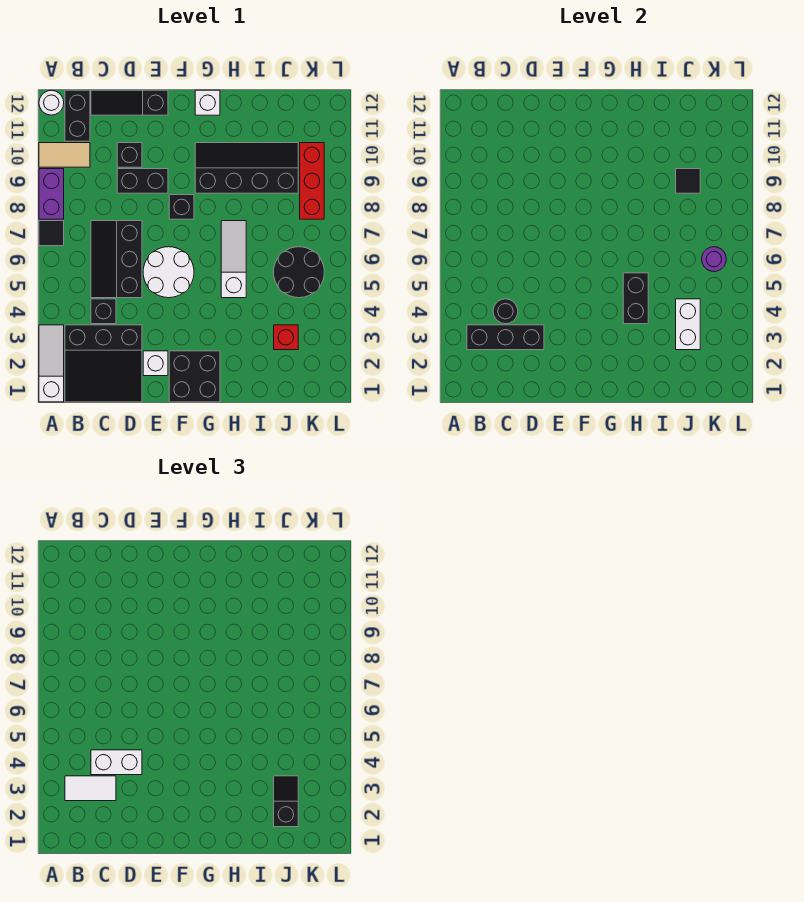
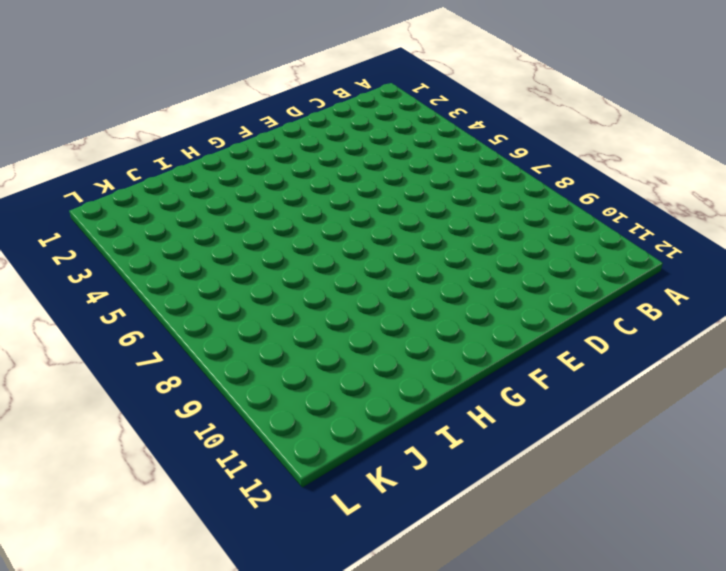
none -> white 1x3 slope [39,325,64,402]
none -> black 1x1 tile [39,221,64,246]
none -> purple 1x2 brick [39,169,64,219]
none -> tan 1x2 tile [39,143,90,167]

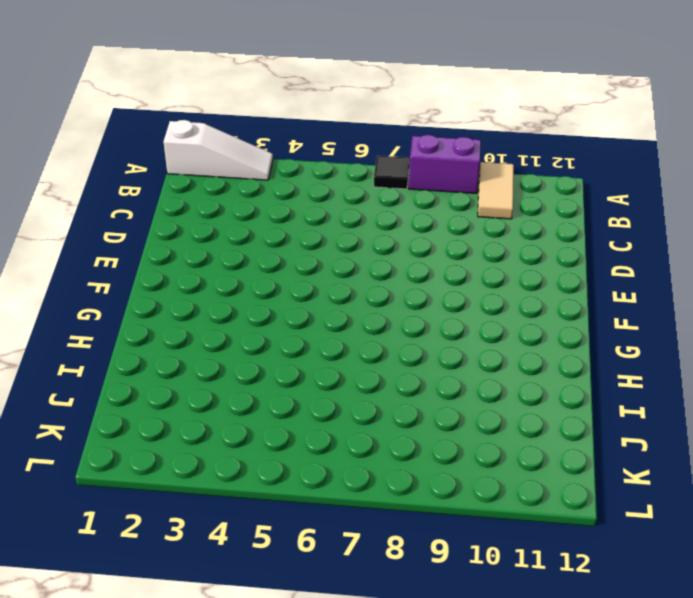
none -> white 1x1 round brick [39,90,64,115]
none -> black 3x3 slope [65,325,142,402]
none -> black 1x2 brick [65,90,90,141]
none -> black 1x1 brick [91,299,116,324]

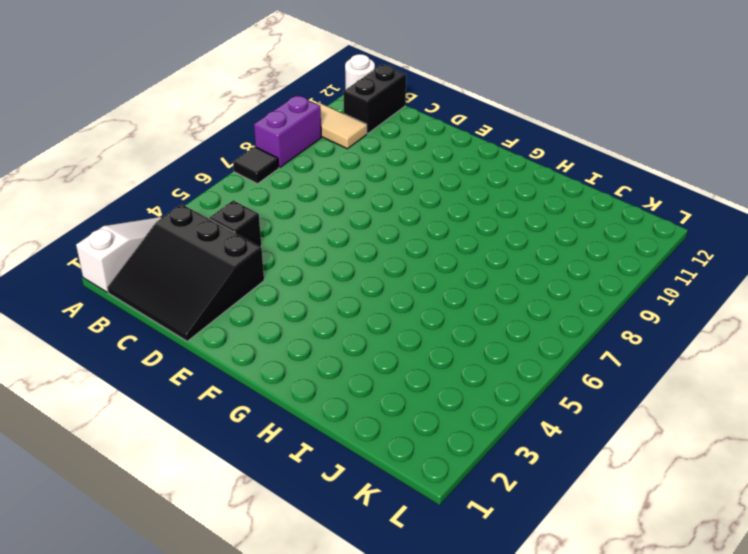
none -> black 2x3 slope [91,221,142,298]
none -> black 1x3 slope [91,90,168,115]
none -> black 1x2 brick [117,169,168,193]
none -> black 1x1 brick [117,143,142,167]

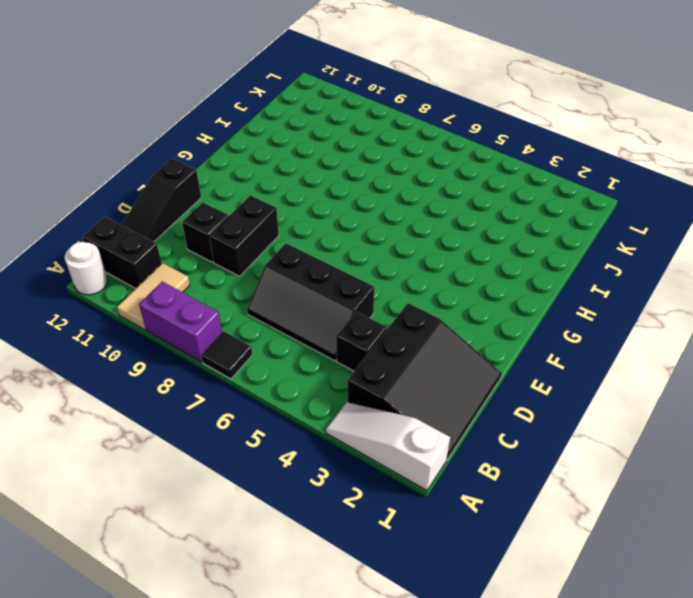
none -> white 1x1 brick [143,351,168,376]
none -> white 2x2 round brick [143,247,194,298]
none -> black 2x2 brick [169,351,220,402]
none -> black 1x1 brick [169,195,194,219]

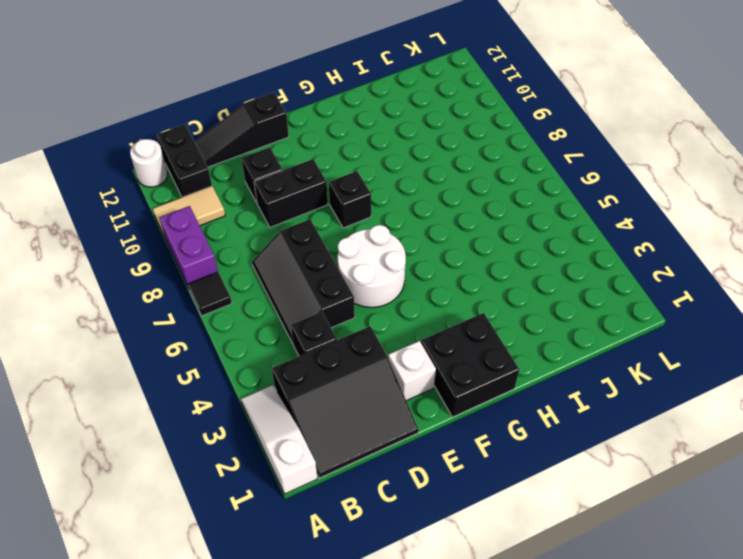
none -> black 2x4 slope [195,143,298,193]
none -> white 1x1 brick [195,90,220,115]
none -> white 1x3 slope [221,221,246,298]
none -> red 1x1 brick [274,325,298,350]

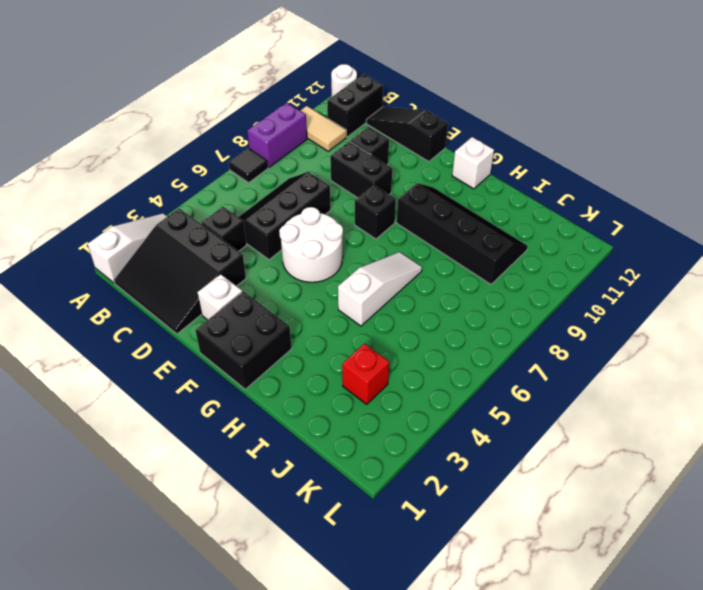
none -> black 2x2 round brick [274,247,324,298]
none -> red 1x3 brick [300,143,324,219]
none -> black 1x3 brick [467,325,544,350]
none -> black 1x1 round brick [493,299,518,324]

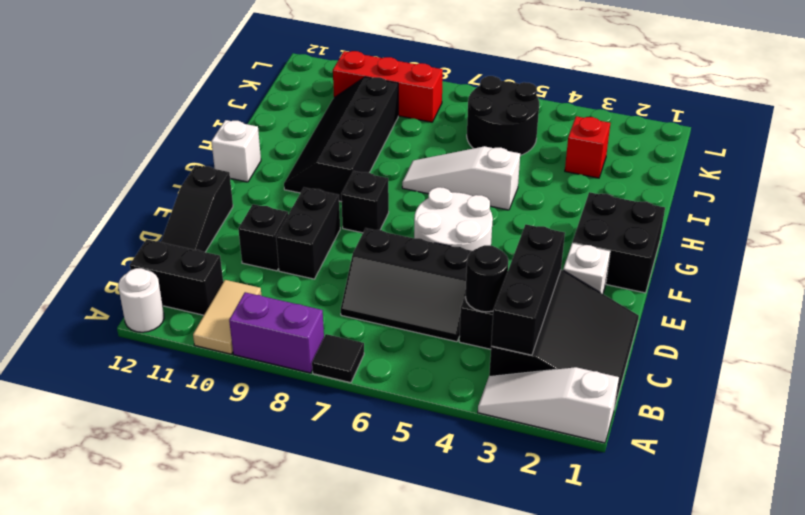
none -> black 1x2 brick [623,273,648,324]
none -> white 1x2 brick [676,299,700,350]
none -> black 1x1 tile [676,169,700,193]
none -> purple 1x1 round brick [702,247,726,272]

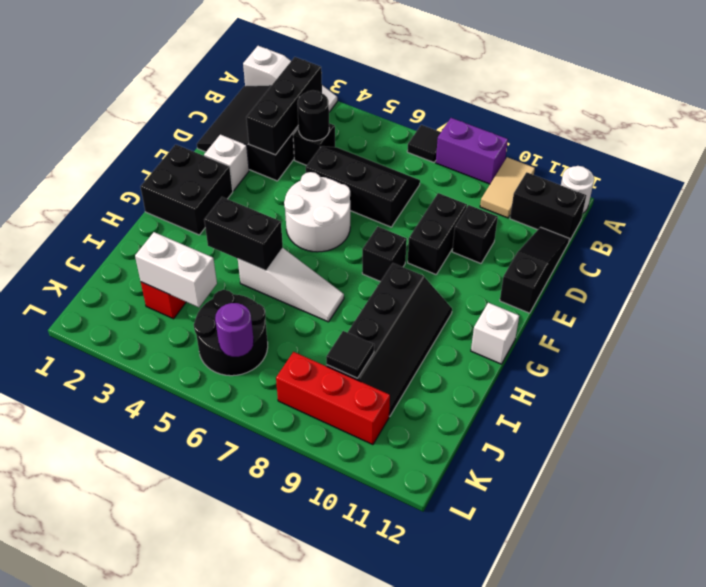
none -> white 1x2 tile [65,776,116,801]
none -> white 1x2 brick [91,750,142,775]
none -> black 1x2 slope [274,776,298,827]

